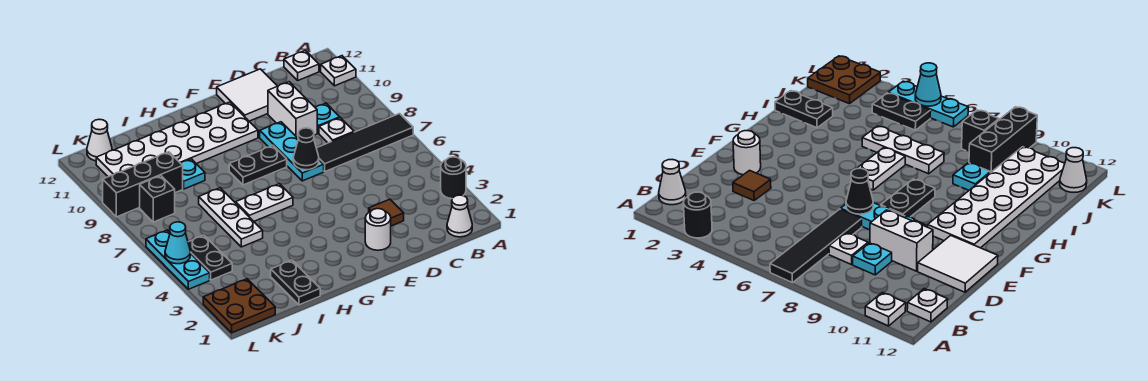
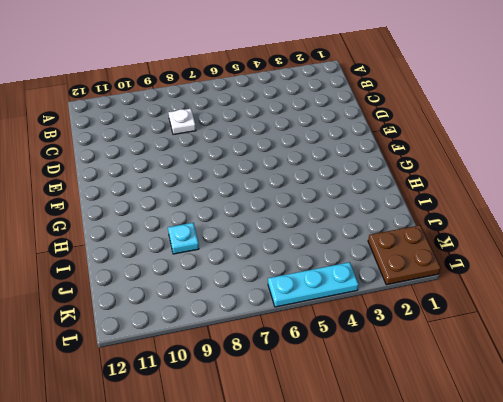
none -> black 1x1 round brick [441,157,466,199]
none -> black 1x4 tile [316,114,413,171]
none -> white 1x1 plate [321,56,356,86]

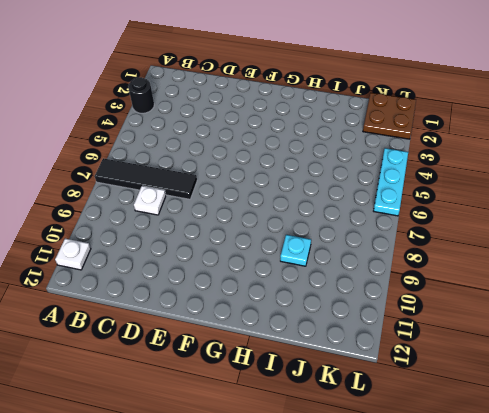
none -> white 1x1 cone [447,195,472,237]
none -> white 1x1 plate [284,50,319,80]
none -> cyan 1x1 plate [315,103,340,133]

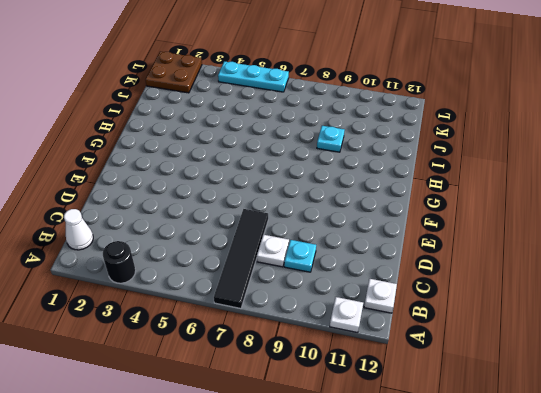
none -> brown 1x1 tile [369,199,404,226]
none -> white 1x2 brick [268,82,317,138]
none -> white 2x2 tile [217,69,277,121]

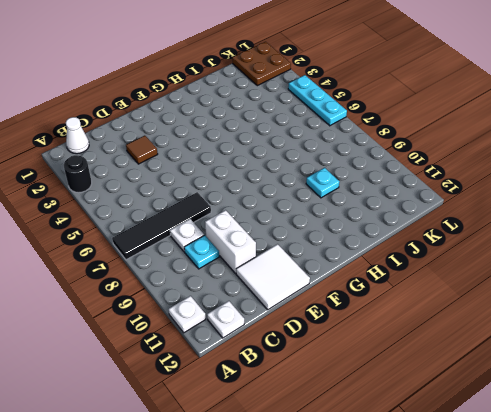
none -> white 1x1 round brick [365,209,391,250]
none -> cyan 1x3 plate [260,122,324,181]
none -> black 1x2 plate [229,146,287,185]

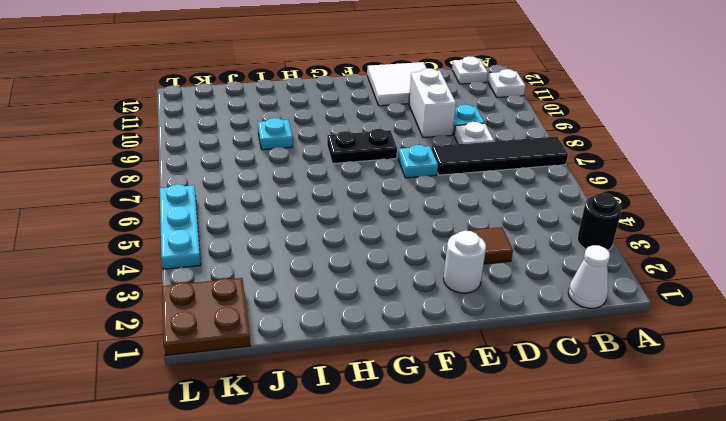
cyan 1x1 plate [398,145,438,178] -> cyan 1x3 plate [260,122,324,181]
none -> white 2x6 plate [96,102,258,177]
none -> white 1x2 plate [236,184,293,221]
none -> black 1x2 plate [271,260,320,305]

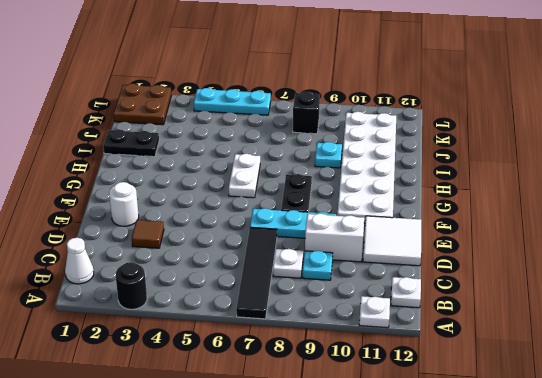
none -> white 1x3 plate [199,188,263,247]
none -> black 1x3 brick [103,152,183,217]
none -> black 1x2 plate [188,235,232,280]

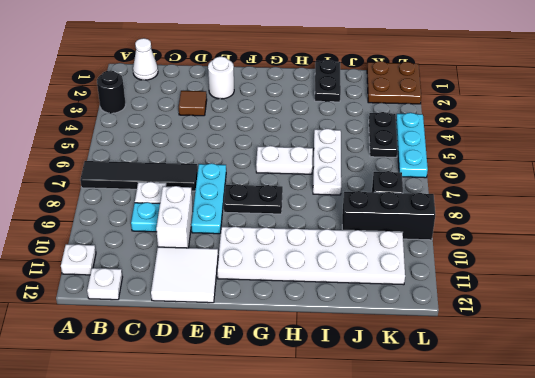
none -> cyan 1x1 plate [181,159,205,189]
none -> white 1x1 cone [87,119,112,161]
none -> black 1x1 cone [293,128,319,170]

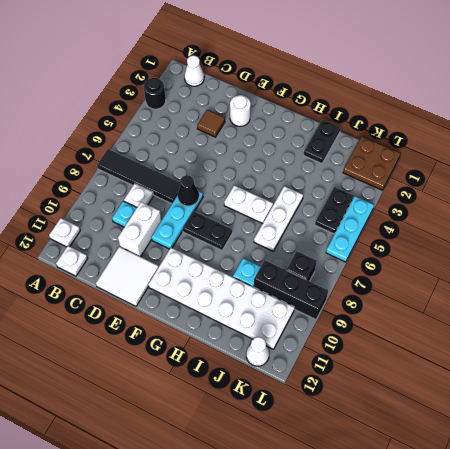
none -> cyan 1x1 cone [165,222,190,264]

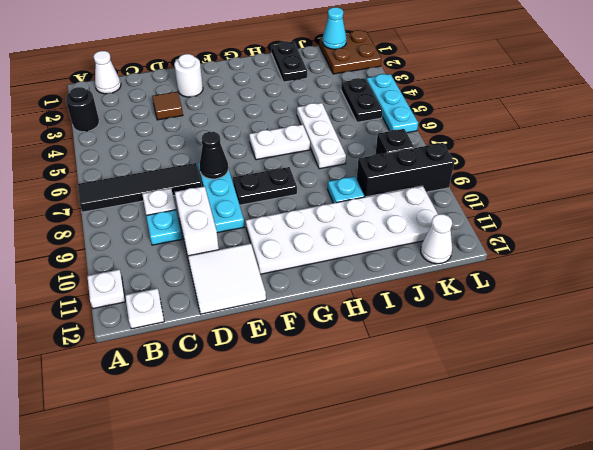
cyan 1x1 cone [322,7,347,49] -> cyan 1x1 cone moved to [165,222,190,264]

